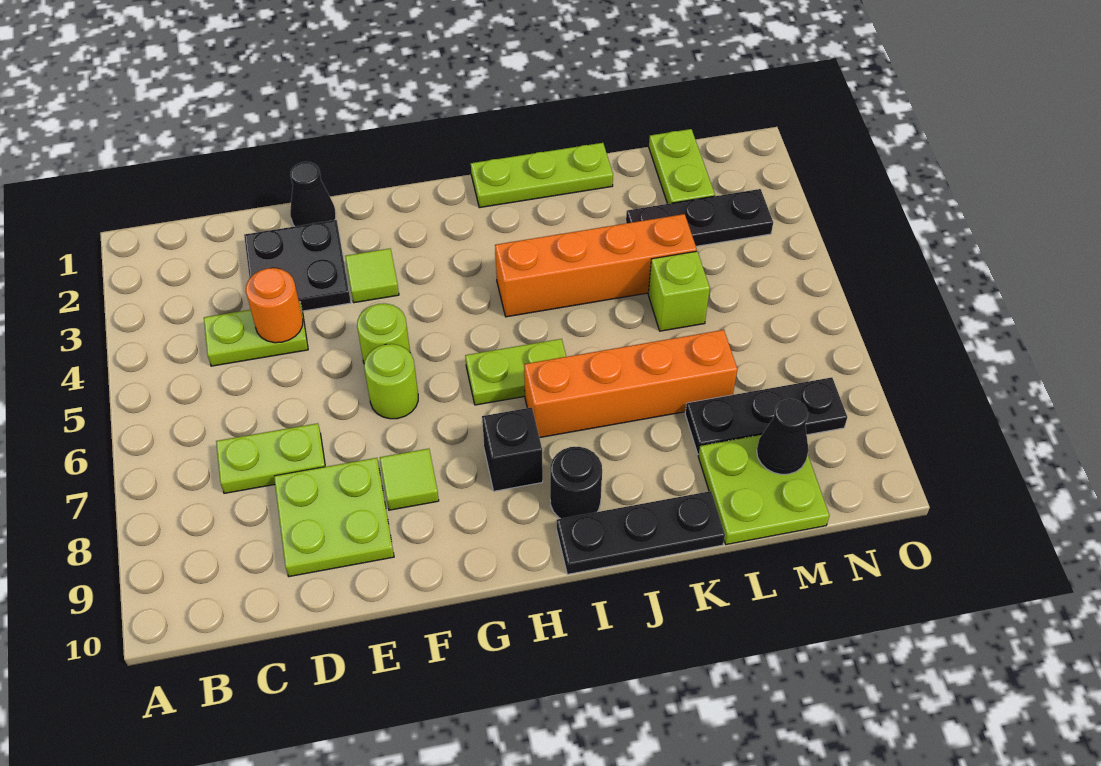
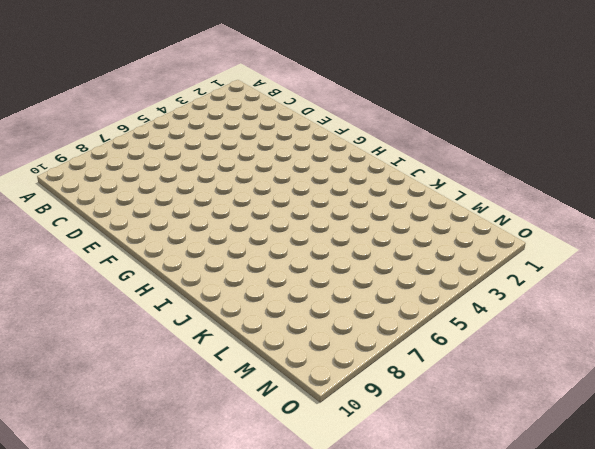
none -> lime 1x2 plate [204,302,308,366]
none -> lime 1x2 plate [216,423,325,493]
none -> black 2x2 plate [244,220,351,311]

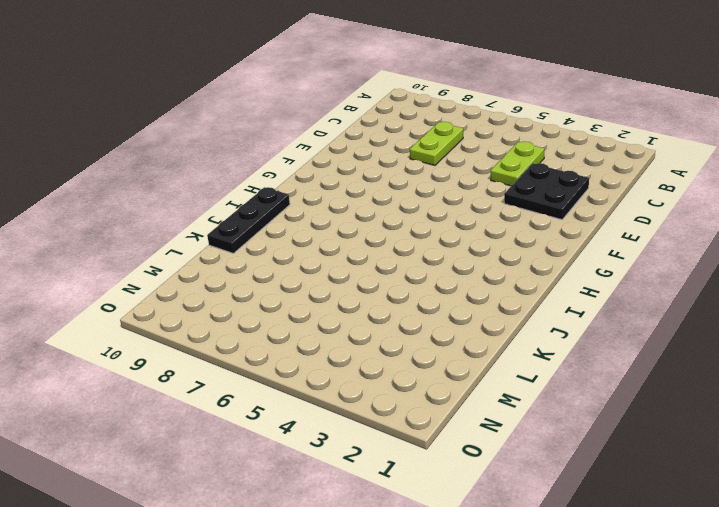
none -> lime 2x2 plate [274,458,394,577]
none -> black 1x1 cone [290,162,336,226]
none -> lime 1x1 tile [345,249,399,303]

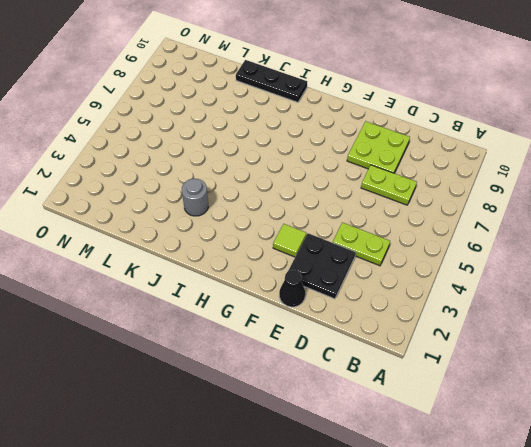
grey 1x1 round brick [182,179,208,216] -> none
none -> lime 1x1 round brick [357,304,410,362]
none -> lime 1x1 round brick [364,344,418,419]
none -> lime 1x1 tile [380,449,439,510]

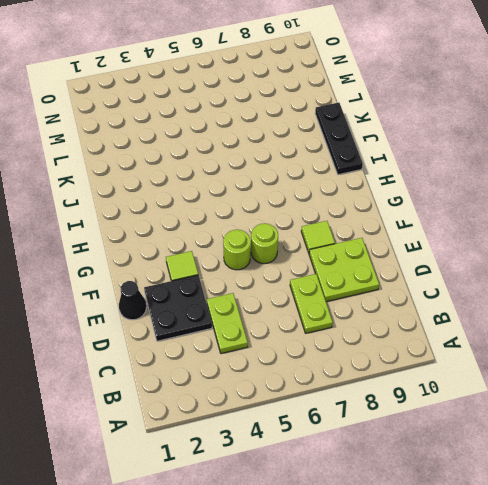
none -> lime 1x2 plate [465,339,566,405]
none -> black 1x1 brick [482,407,543,491]
none -> lime 1x3 plate [471,143,613,208]

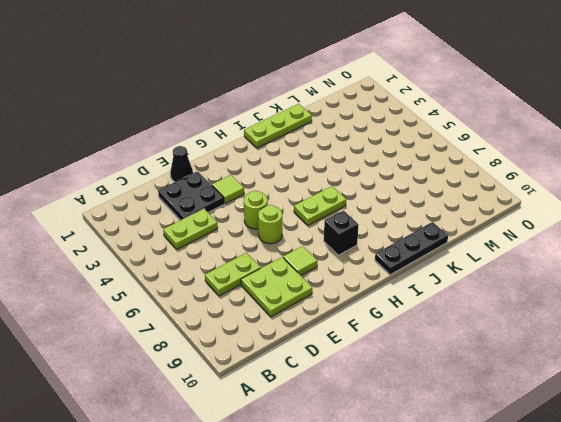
none -> orange 1x4 brick [495,214,697,317]
none -> orange 1x4 brick [524,330,737,438]
none -> black 1x1 round brick [550,447,602,519]

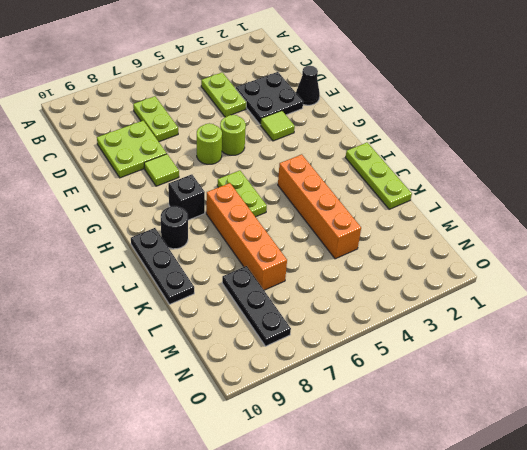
none -> black 1x3 plate [626,189,773,246]
none -> lime 1x1 brick [648,251,710,331]
none -> lime 2x2 plate [698,435,829,545]

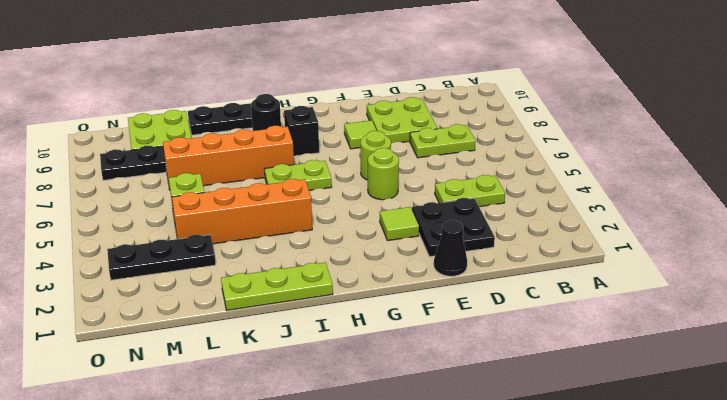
none -> lime 1x2 plate [649,129,715,204]
none -> orange 1x1 round brick [246,268,303,343]
none -> black 1x1 cone [757,399,809,474]

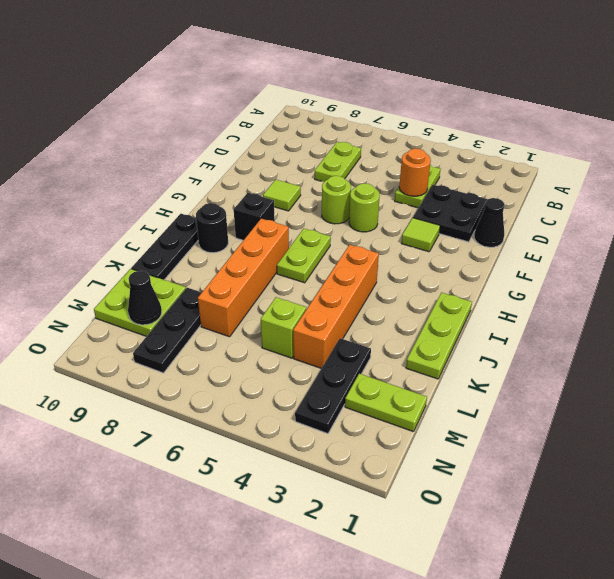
none -> lime 2x2 plate [274,458,394,577]

